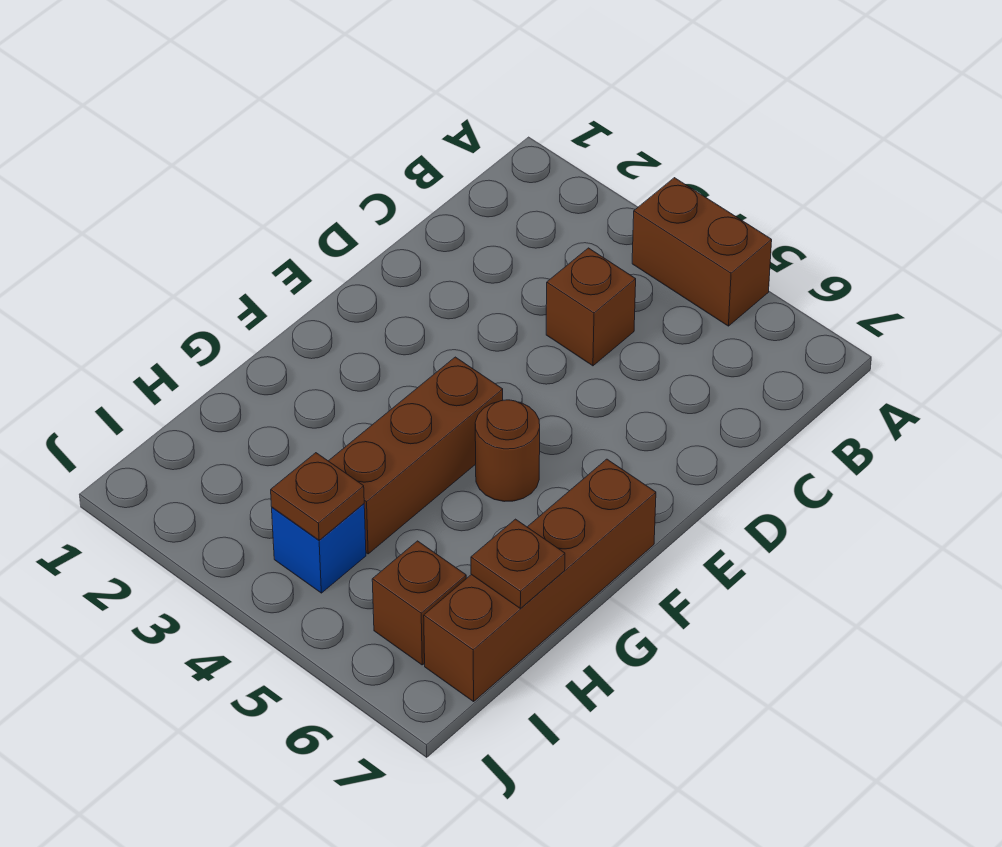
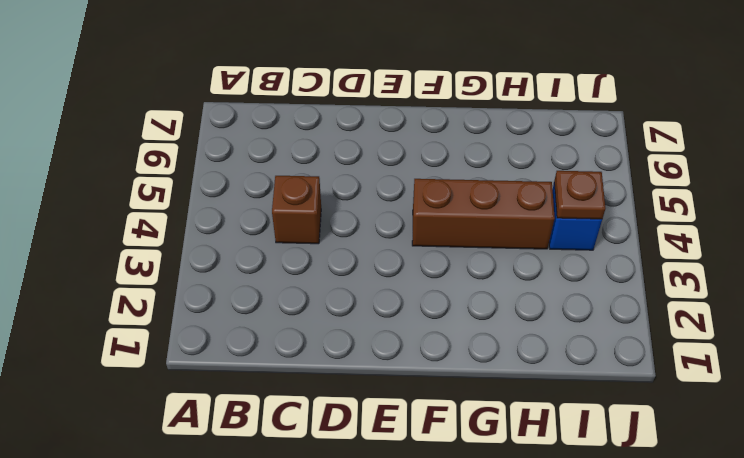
none -> brown 1x2 brick [632,178,772,326]
none -> brown 1x1 round brick [475,400,540,502]

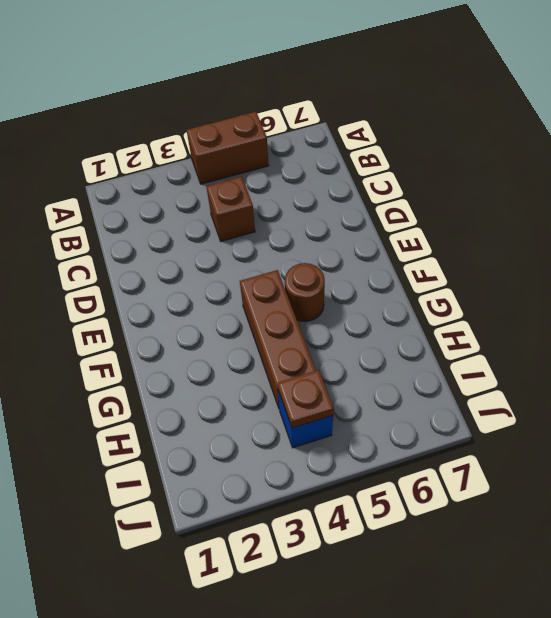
none -> brown 1x4 brick [424,459,656,702]
none -> brown 1x1 brick [372,541,466,665]

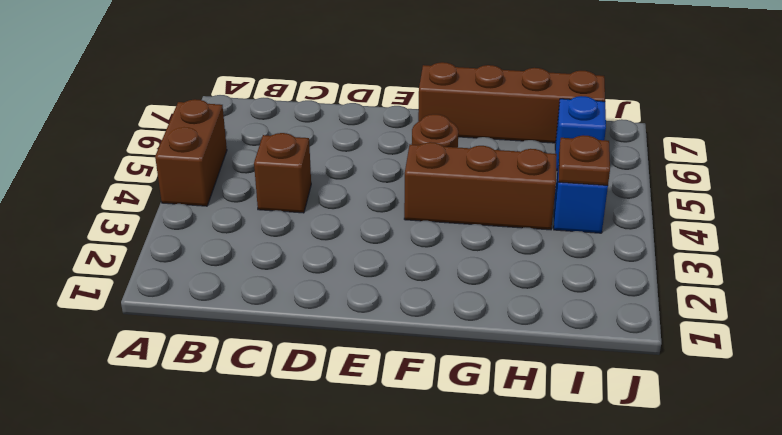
blue 1x1 brick [555,96,606,171] -> brown 1x1 brick [372,541,466,665]
none -> brown 1x1 plate [471,519,565,608]

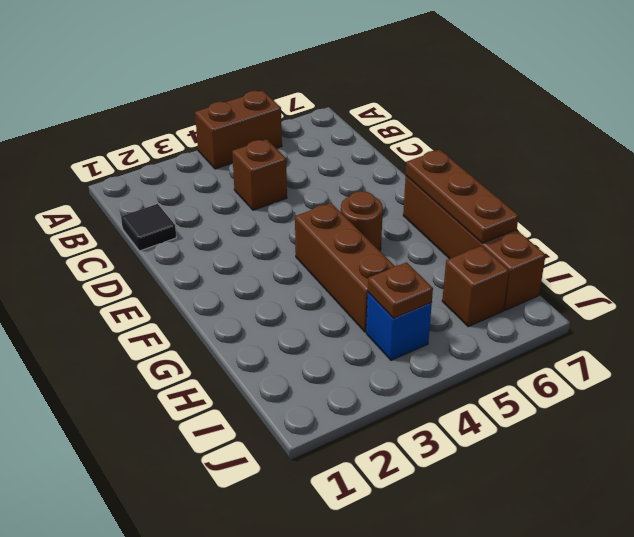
black 1x1 tile [121,204,176,251] -> none
brown 1x3 plate [406,150,519,243] -> brown 1x1 plate [471,519,565,608]

